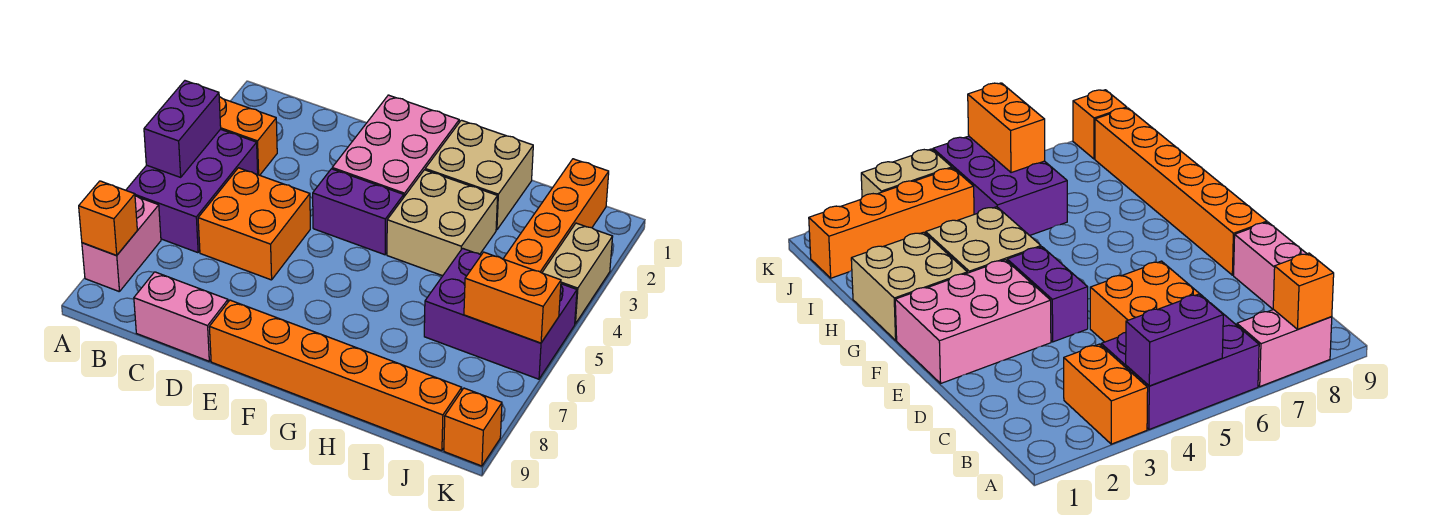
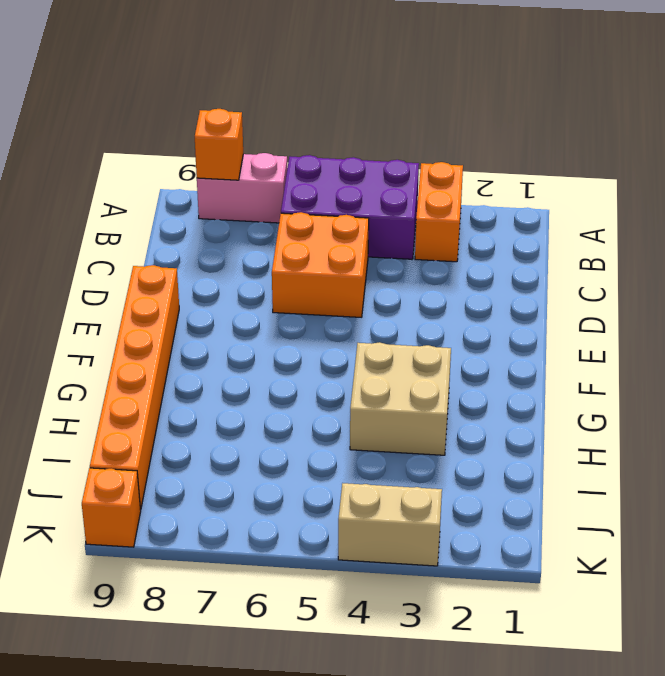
none -> pink 1x2 brick [134,272,228,361]
none -> pink 2x3 brick [332,95,459,196]
none -> purple 1x2 brick [313,169,404,255]

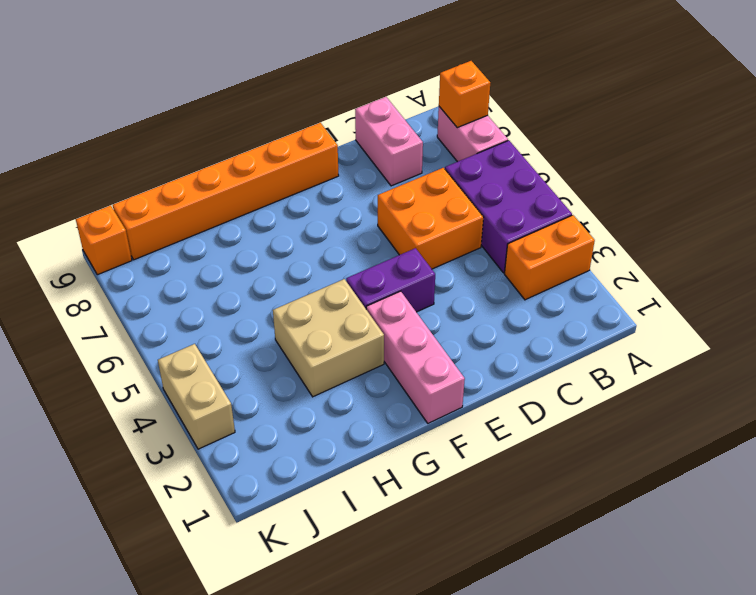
pink 1x2 brick [355,97,423,186] -> pink 1x2 brick turned to [134,272,228,361]
pink 1x3 brick [366,291,465,423] -> pink 2x3 brick [332,95,459,196]
none -> tan 2x2 brick [425,120,533,230]
none -> purple 2x3 brick [424,248,577,379]
none -> orange 1x4 brick [503,159,609,273]

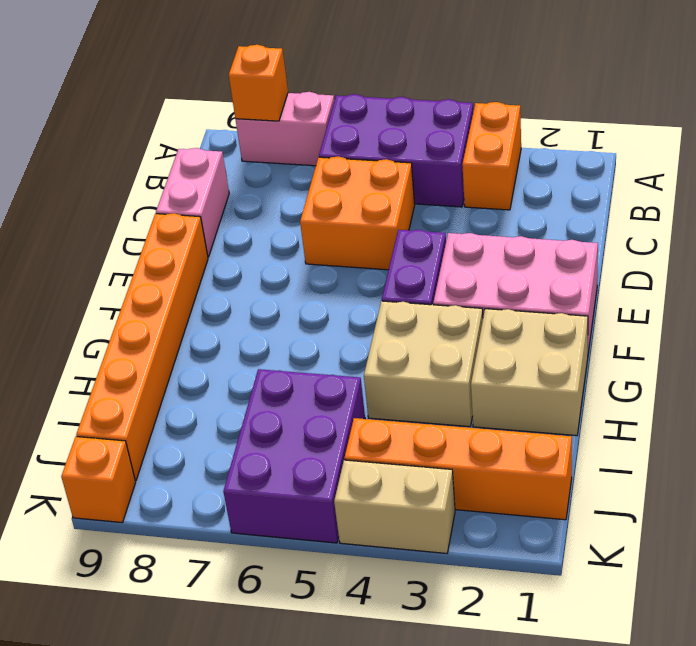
none -> purple 1x2 brick [144,81,221,177]
none -> orange 1x2 brick [464,252,561,343]

